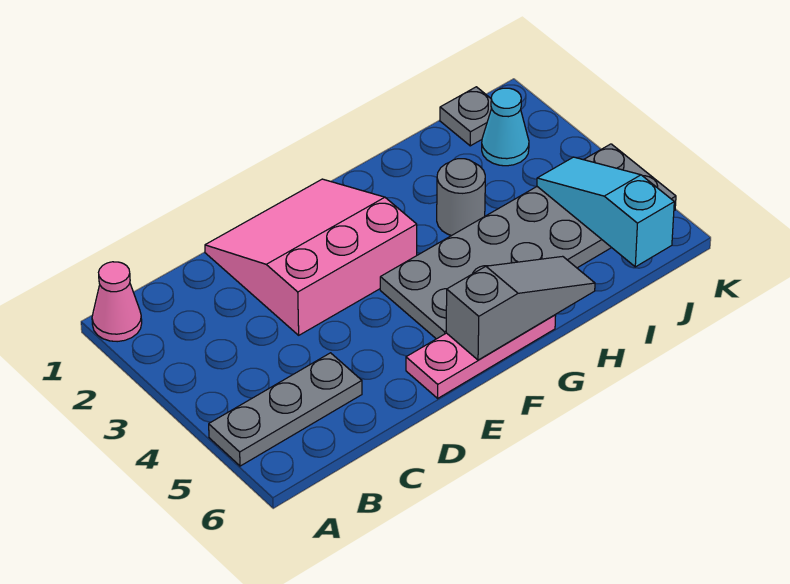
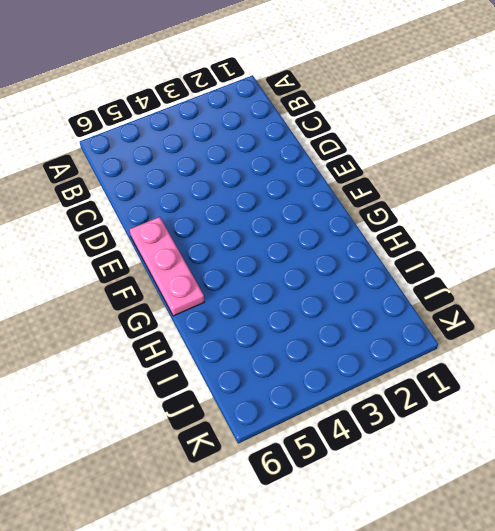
none -> pink 1x1 cone [92,262,142,342]
none -> grey 1x3 plate [209,353,362,466]

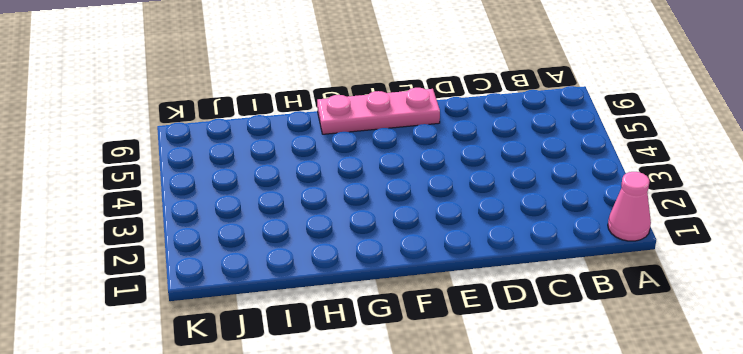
none -> grey 1x3 plate [209,353,362,466]
none -> pink 3x3 slope [205,179,417,335]

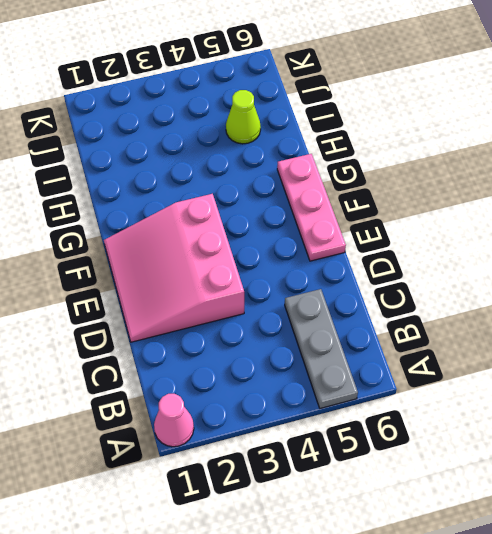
lime 1x1 cone [226,90,261,144] -> grey 2x6 plate [380,144,676,339]
none -> grey 1x1 round brick [437,159,485,235]
none -> grey 1x1 plate [440,87,492,146]

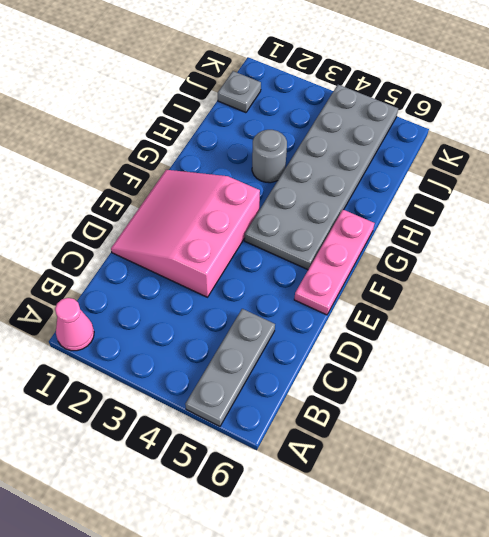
none -> cyan 1x1 cone [482,88,529,166]
none -> grey 1x3 slope [446,256,595,360]

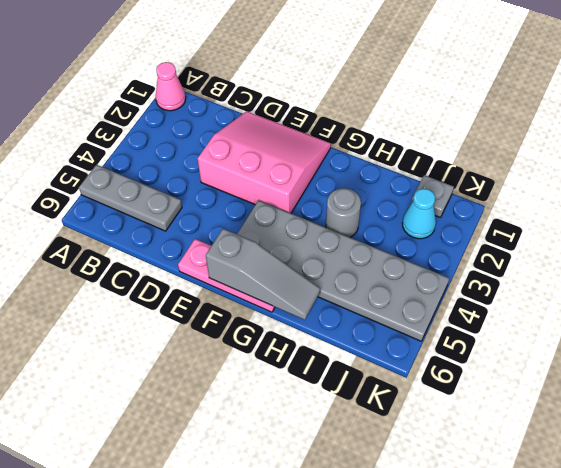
none -> cyan 1x3 slope [537,157,674,267]

